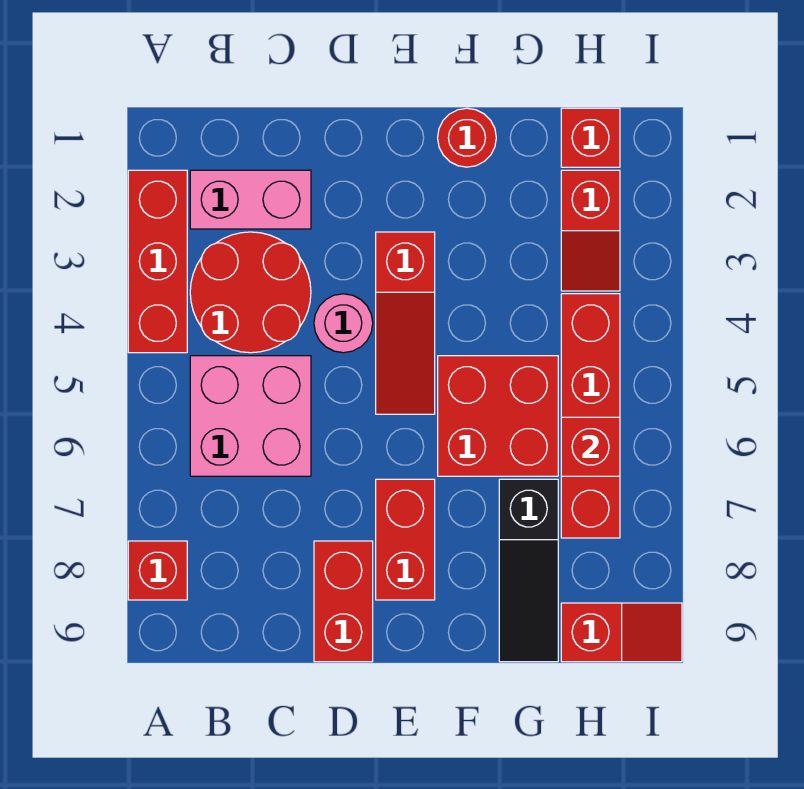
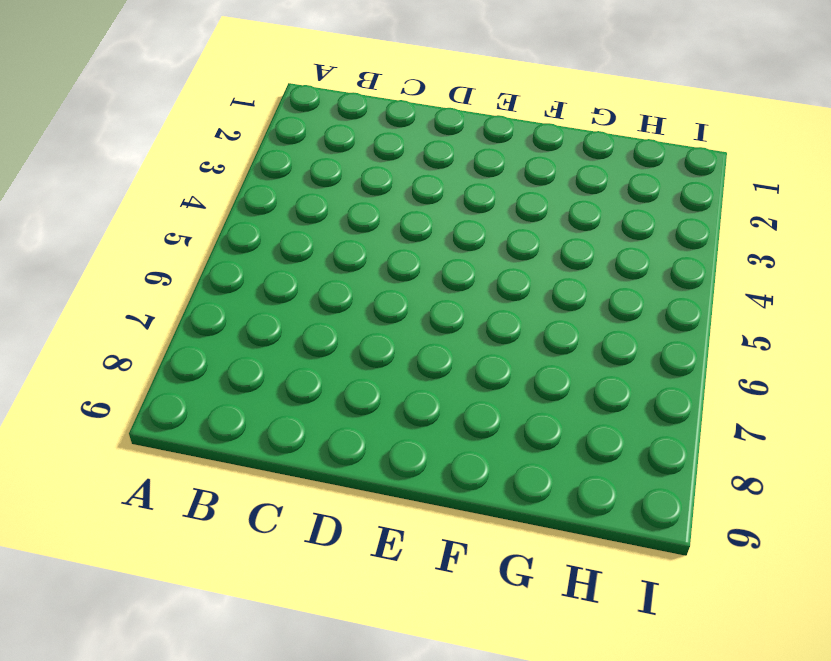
none -> red 1x3 brick [128,170,187,353]
none -> red 1x1 brick [128,541,187,600]
none -> pink 1x2 brick [190,170,311,229]

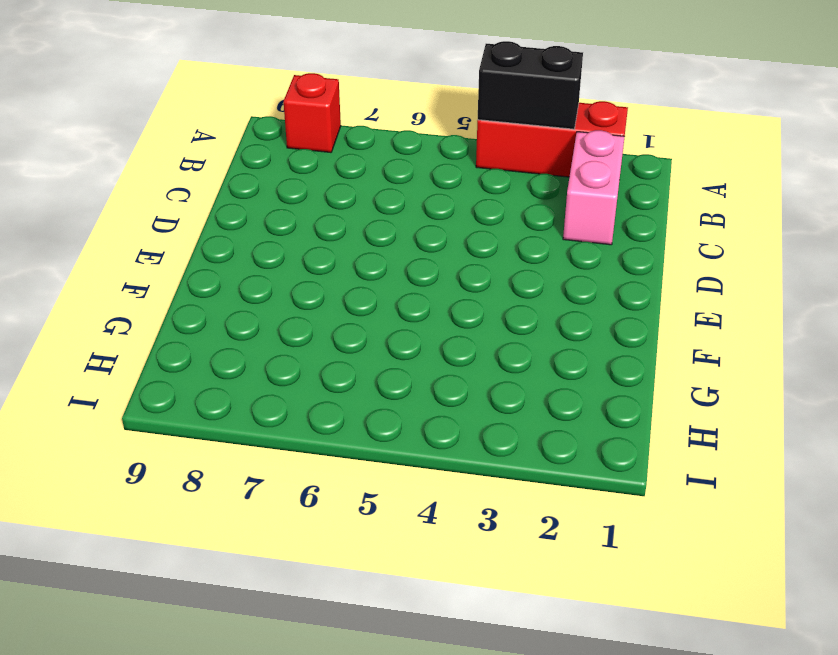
black 1x2 brick [478,41,583,129] -> none
none -> red 2x2 round brick [190,232,311,353]
none -> pink 2x2 brick [190,356,311,476]
none -> pink 1x1 round brick [314,294,373,353]

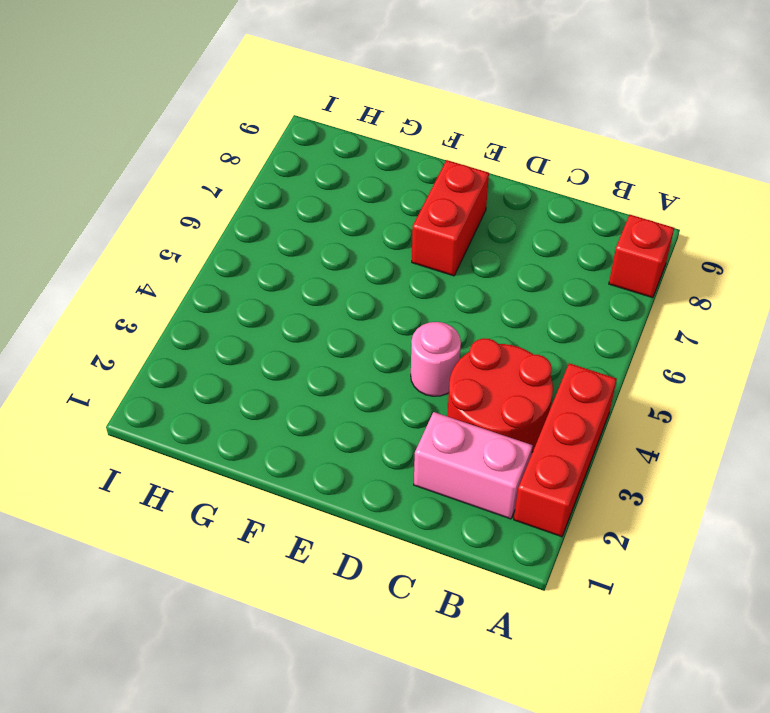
none -> pink 2x2 brick [190,356,311,476]
none -> red 1x2 brick [314,541,373,662]
none -> red 1x3 slope [376,232,435,414]

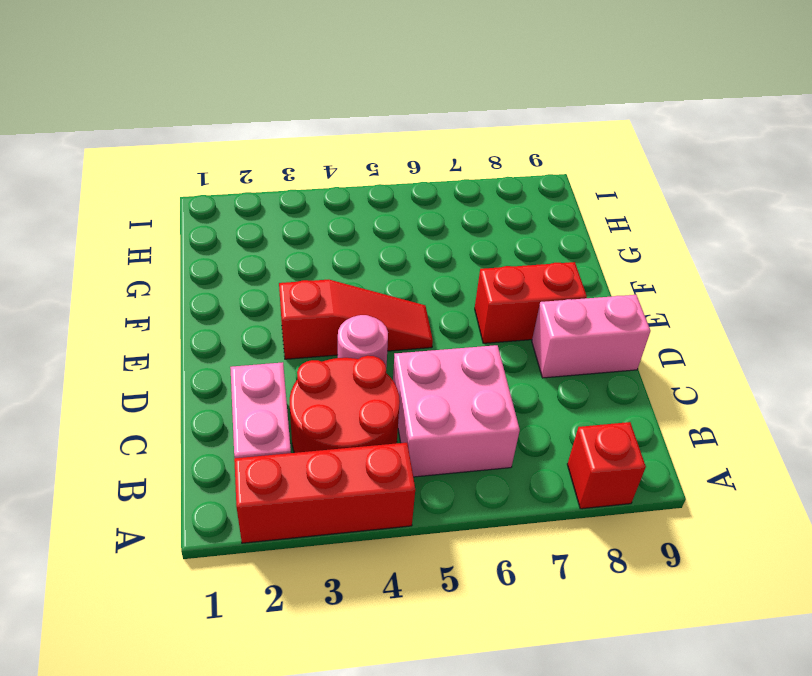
pink 1x2 brick [532,295,651,378] -> red 1x2 brick [314,541,373,662]
none -> red 1x1 round brick [438,108,496,167]
none -> red 2x2 brick [438,356,558,476]
none -> black 1x3 slope [499,479,558,662]

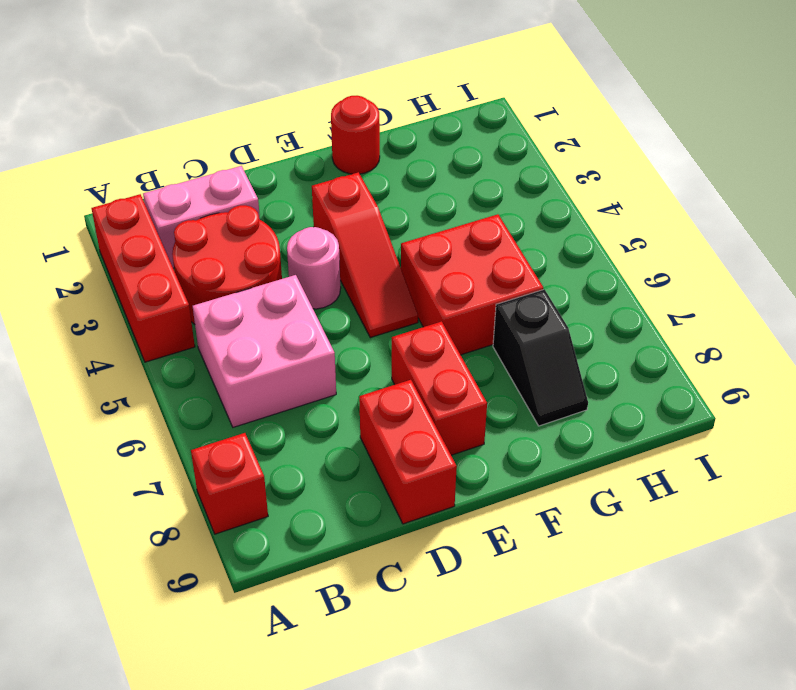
black 1x2 slope [493,289,588,426] -> black 1x3 slope [499,479,558,662]
none -> red 1x1 brick [561,108,620,167]
none -> red 1x2 slope [561,170,620,291]
none -> red 1x4 brick [561,294,620,538]

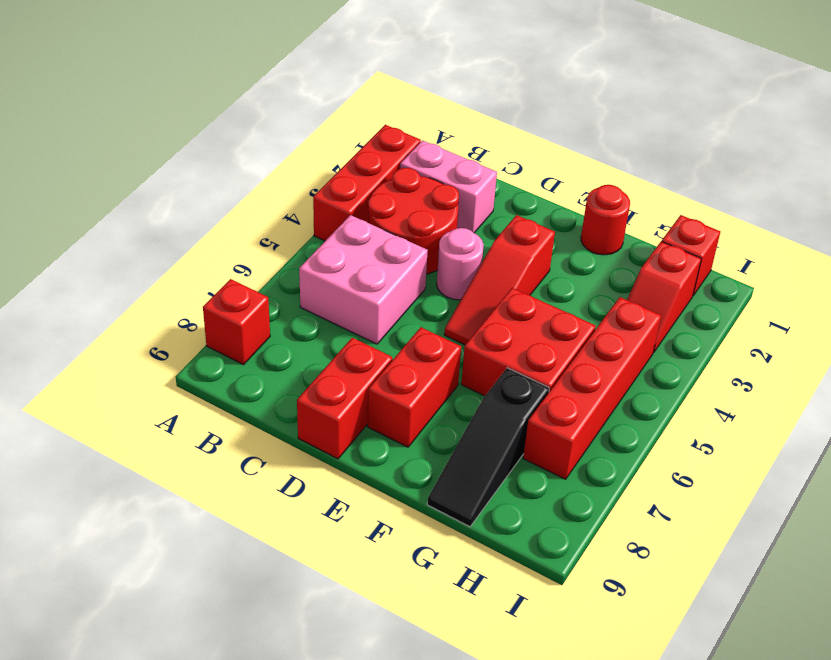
none -> red 1x2 slope [561,603,682,662]
none -> red 1x1 brick [561,417,620,476]

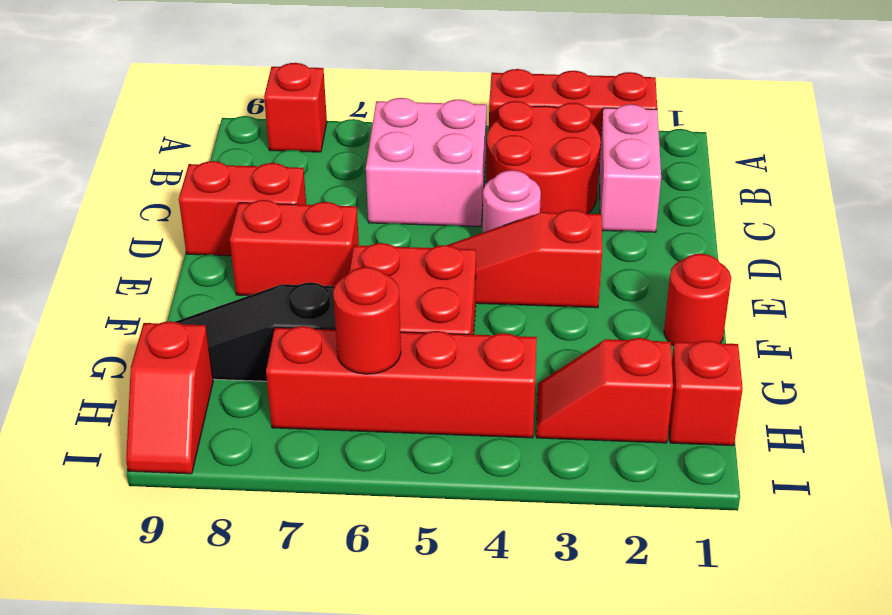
red 1x1 round brick [333,267,401,374] -> red 1x1 brick [561,417,620,476]

